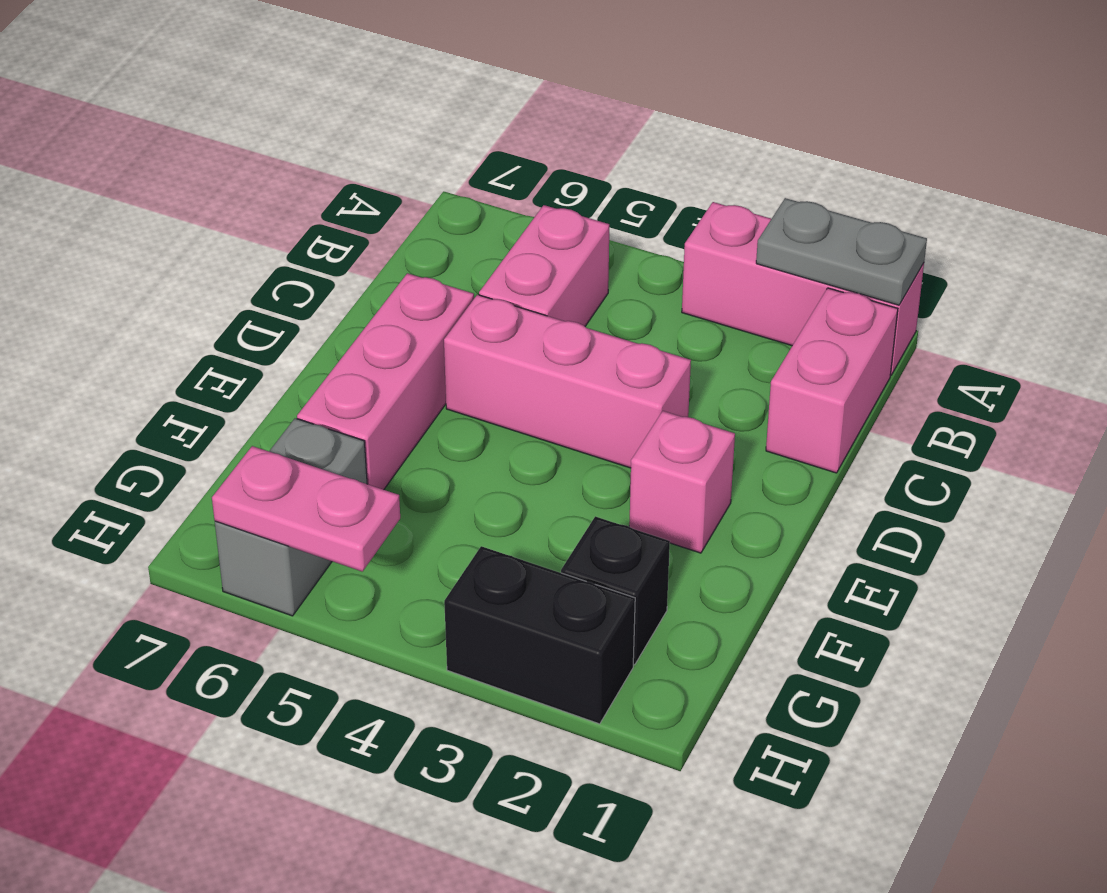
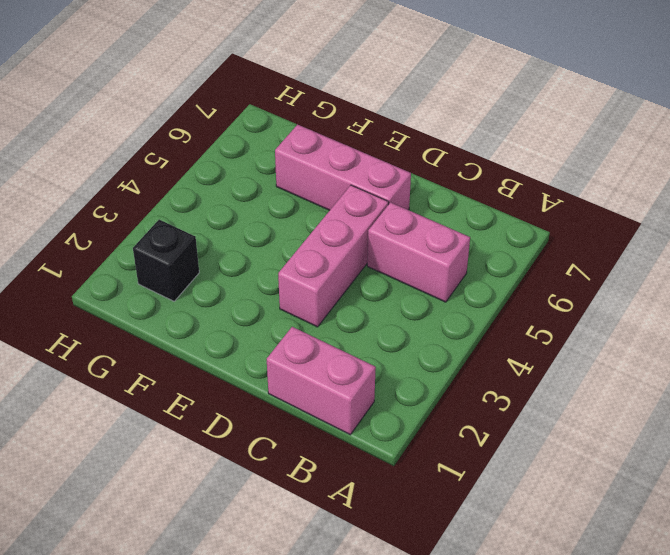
none -> pink 1x3 brick [682,202,924,375]
none -> pink 1x1 brick [629,411,735,553]

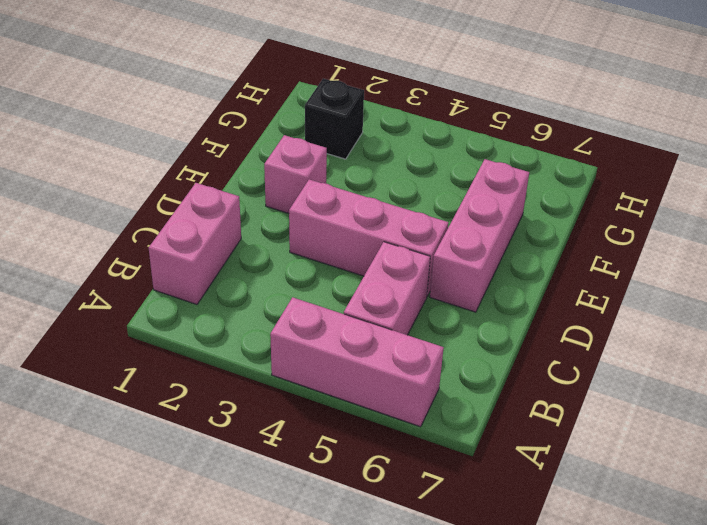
pink 1x3 brick [270,297,444,427] -> pink 1x3 brick moved to [682,202,924,375]
none -> grey 1x2 brick [215,418,367,616]
none -> black 1x2 brick [444,546,635,724]

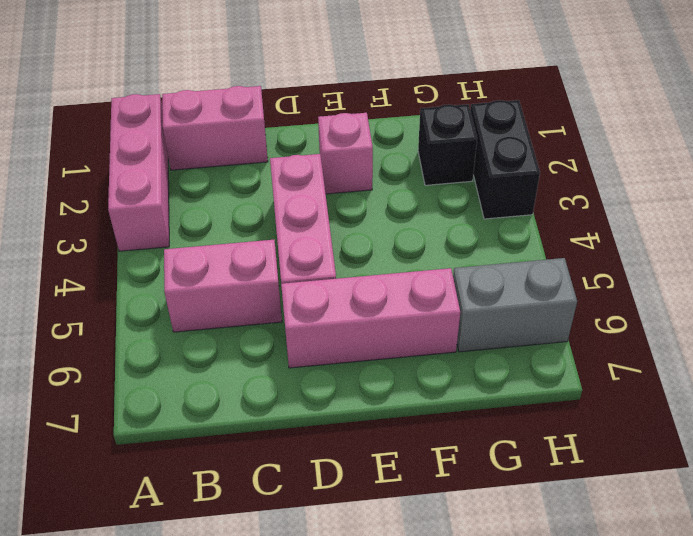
none -> grey 1x2 plate [756,198,927,305]
none -> pink 1x2 plate [212,446,400,572]

